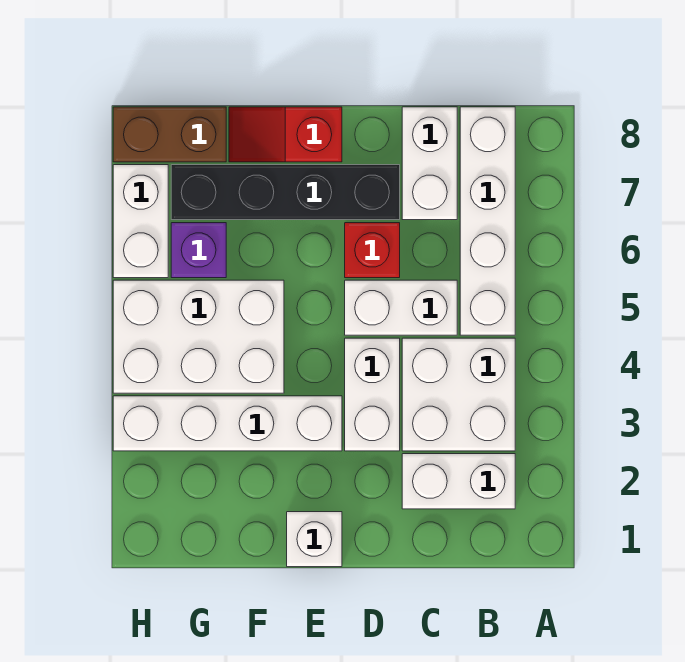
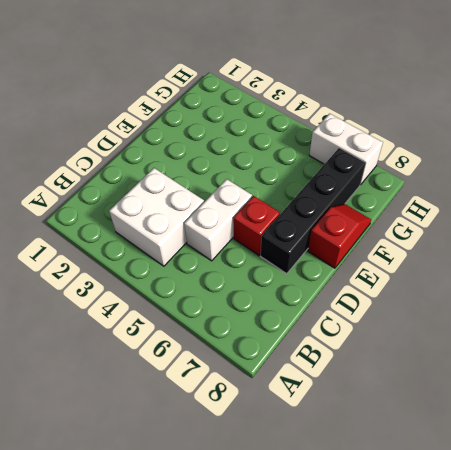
none -> white 1x2 brick [402,454,515,509]
none -> white 1x4 brick [460,107,515,335]
none -> white 1x2 brick [402,107,457,220]

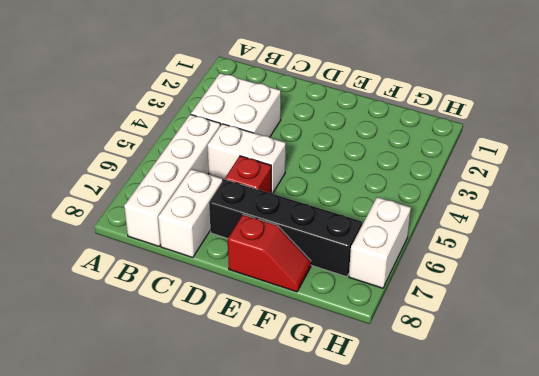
none -> white 1x2 brick [402,454,515,509]
none -> white 1x2 brick [345,338,400,451]
none -> white 1x1 brick [287,512,342,567]

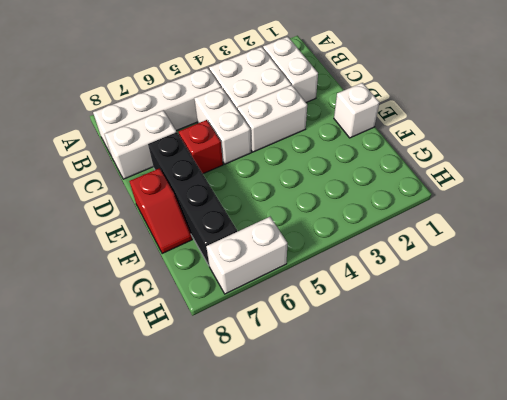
none -> white 1x4 brick [113,396,342,451]
none -> white 2x3 brick [113,280,284,393]
none -> purple 1x1 brick [171,223,226,278]

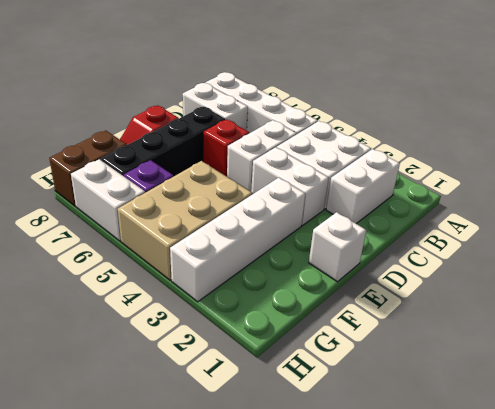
tan 2x3 brick [118,161,252,280] -> white 2x3 brick [113,280,284,393]

